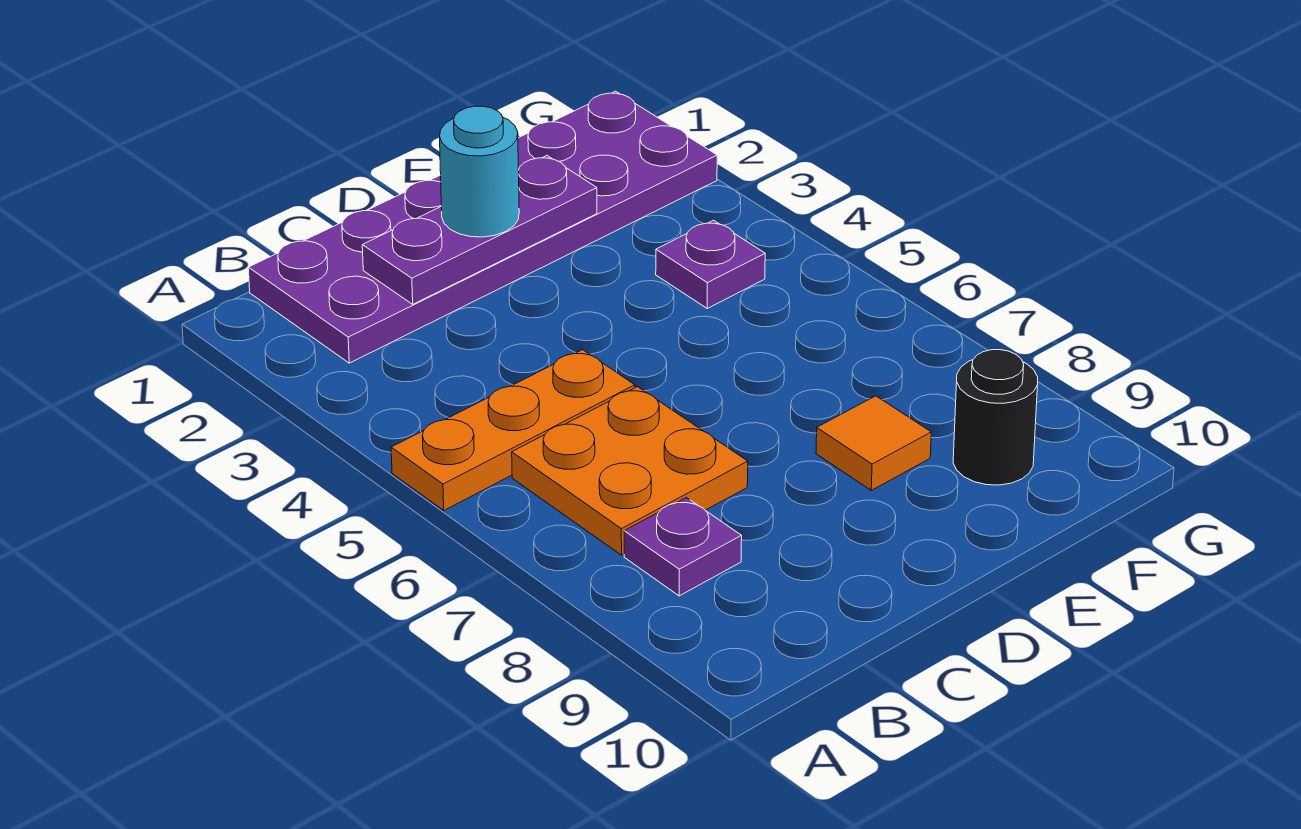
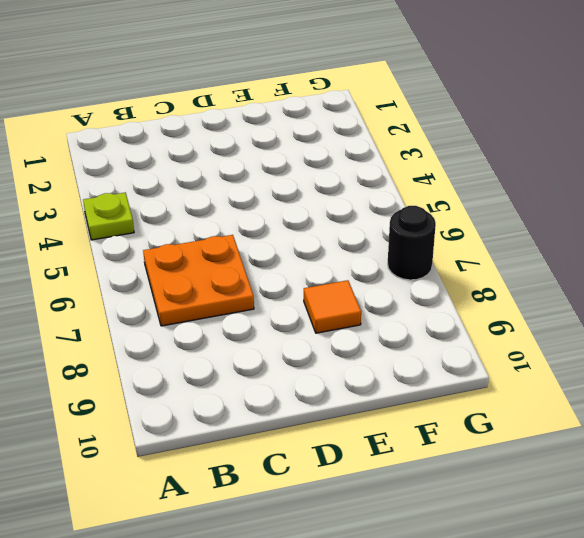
lime 1x1 plate [83,192,134,240] -> none
black 1x1 round brick [388,206,436,280] -> black 1x1 round brick moved to [953,350,1038,485]
none -> orange 1x3 plate [391,350,635,510]
none -> purple 2x6 plate [248,91,717,363]

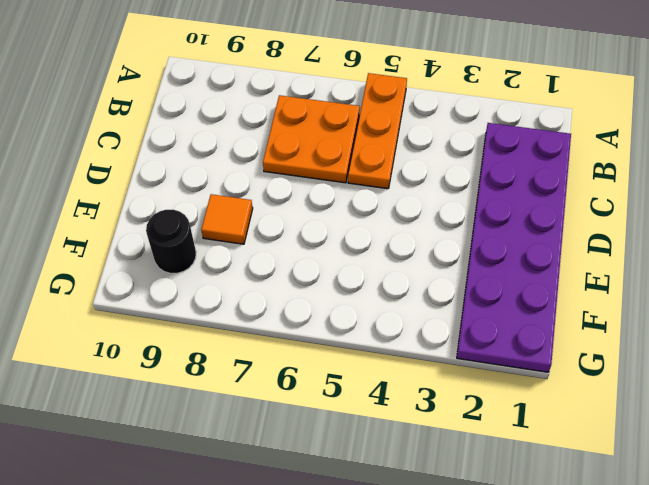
none -> purple 1x1 plate [624,497,742,596]
none -> purple 1x1 plate [656,220,765,308]

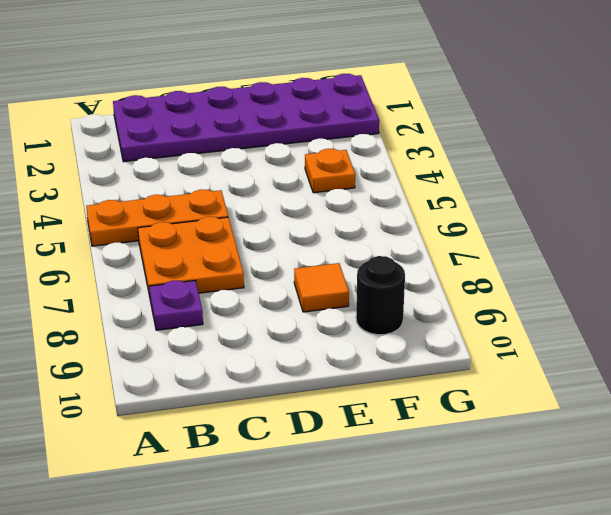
orange 1x1 plate [305,149,355,193] -> purple 1x1 plate [656,220,765,308]
none -> purple 1x3 plate [362,156,597,304]
none -> cyan 1x1 round brick [440,106,519,237]

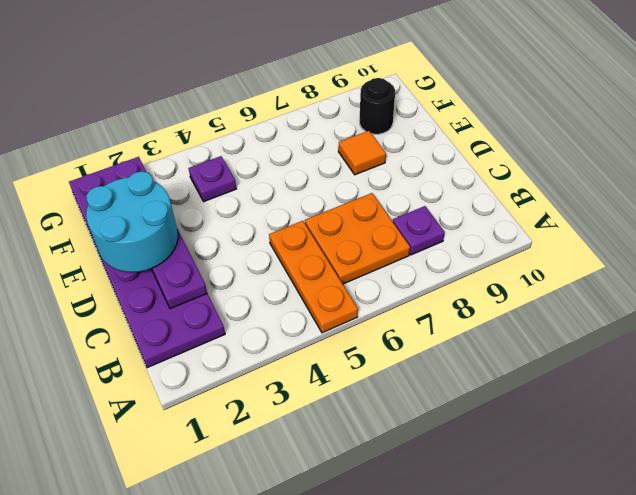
cyan 2x2 round brick [86,171,178,272] -> cyan 1x1 round brick [440,106,519,237]

